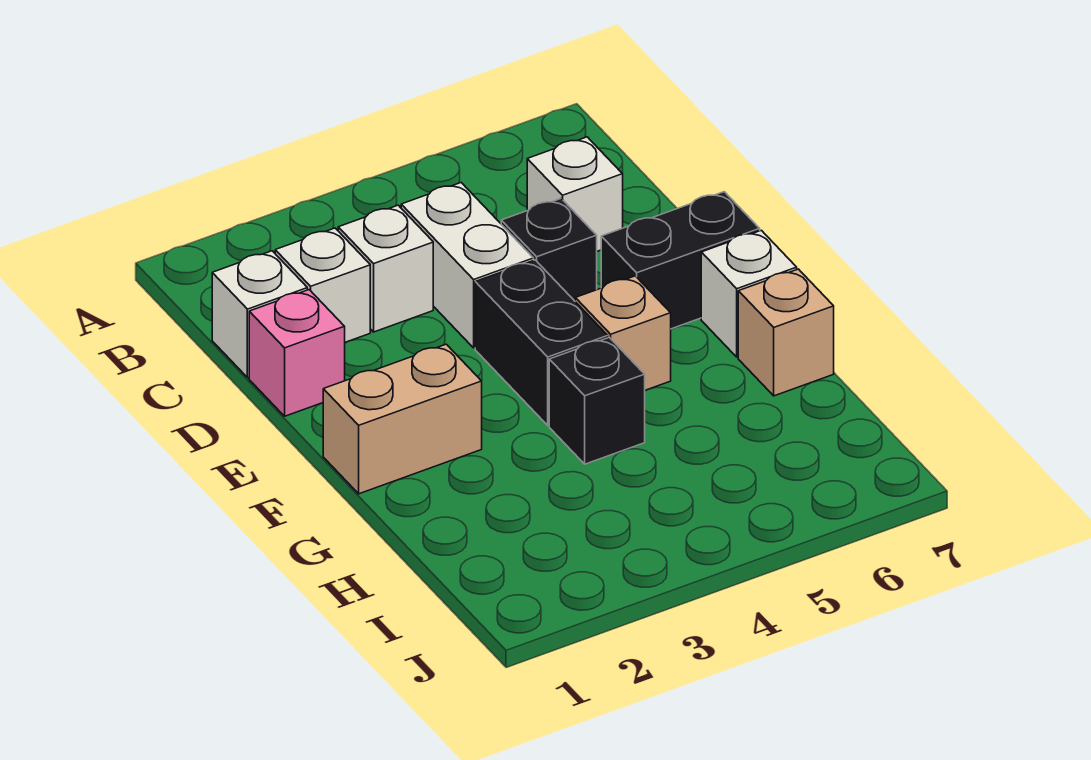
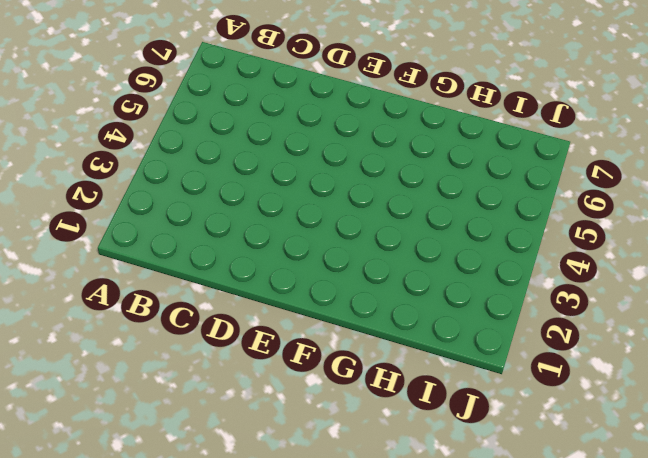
none -> white 1x1 brick [212,251,307,378]
none -> white 1x1 brick [275,228,370,342]
none -> white 1x1 brick [338,205,433,332]

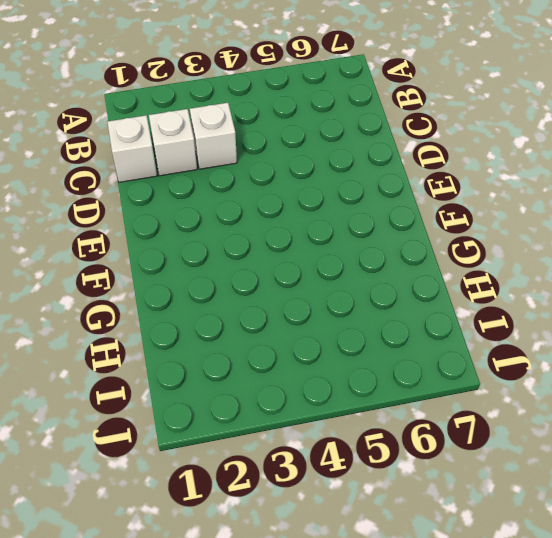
none -> white 1x2 brick [401,183,534,348]
none -> white 1x1 brick [527,137,623,251]
none -> pink 1x1 brick [249,290,345,416]

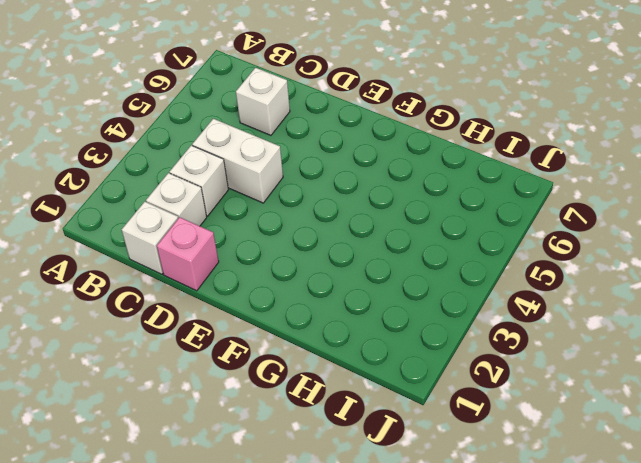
none -> black 1x1 brick [501,199,597,301]
none -> black 1x2 brick [475,260,608,425]
none -> black 1x2 brick [601,192,760,329]

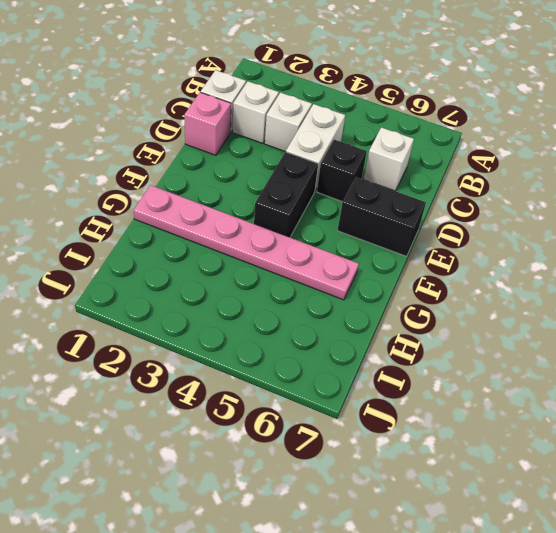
pink 1x6 plate [133,185,359,300] -> black 1x1 brick [549,337,645,464]
none -> tan 1x2 brick [323,344,482,494]
none -> tan 1x1 brick [575,276,671,390]
none -> white 1x1 brick [701,230,797,357]

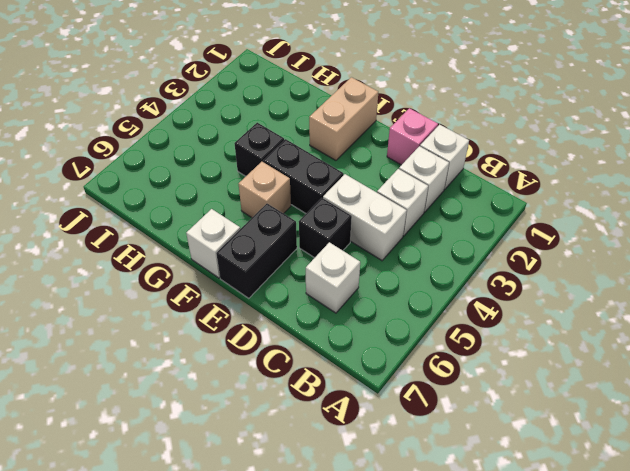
none -> tan 1x1 brick [738,269,834,396]

